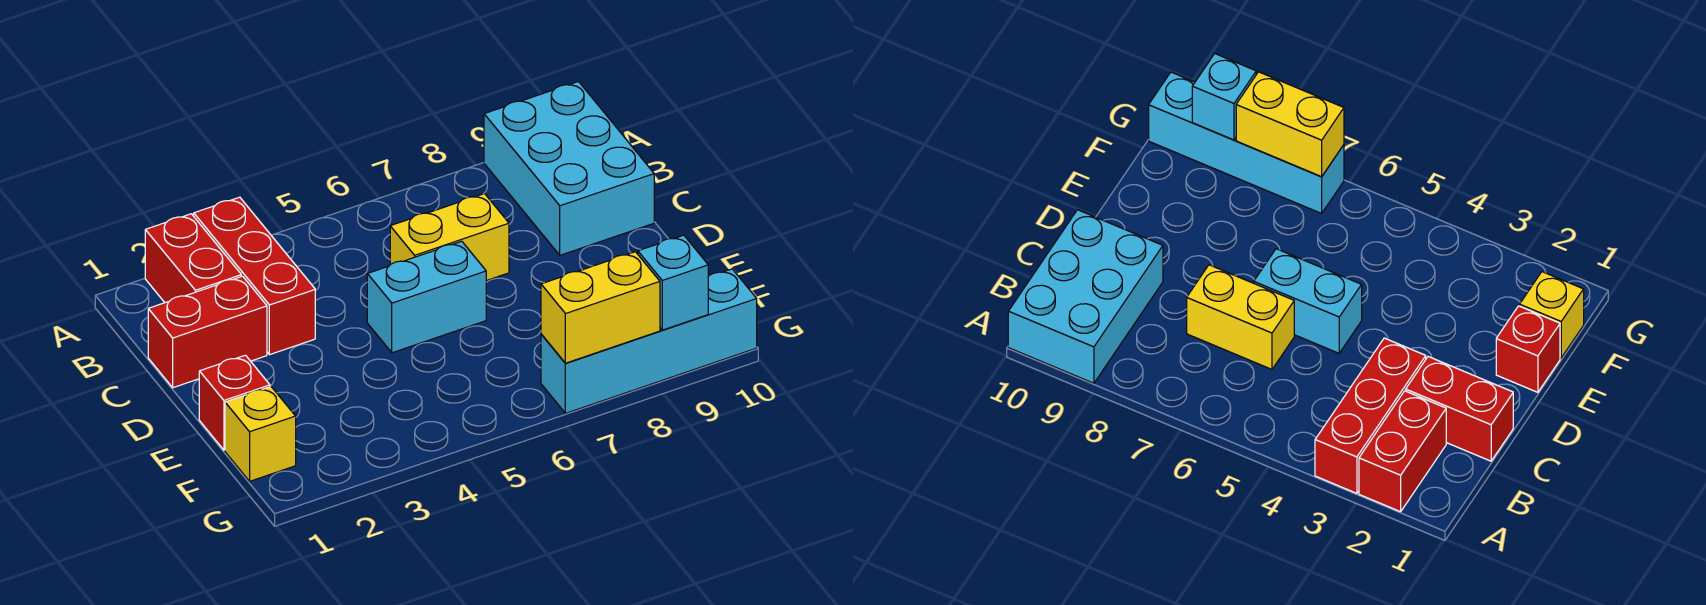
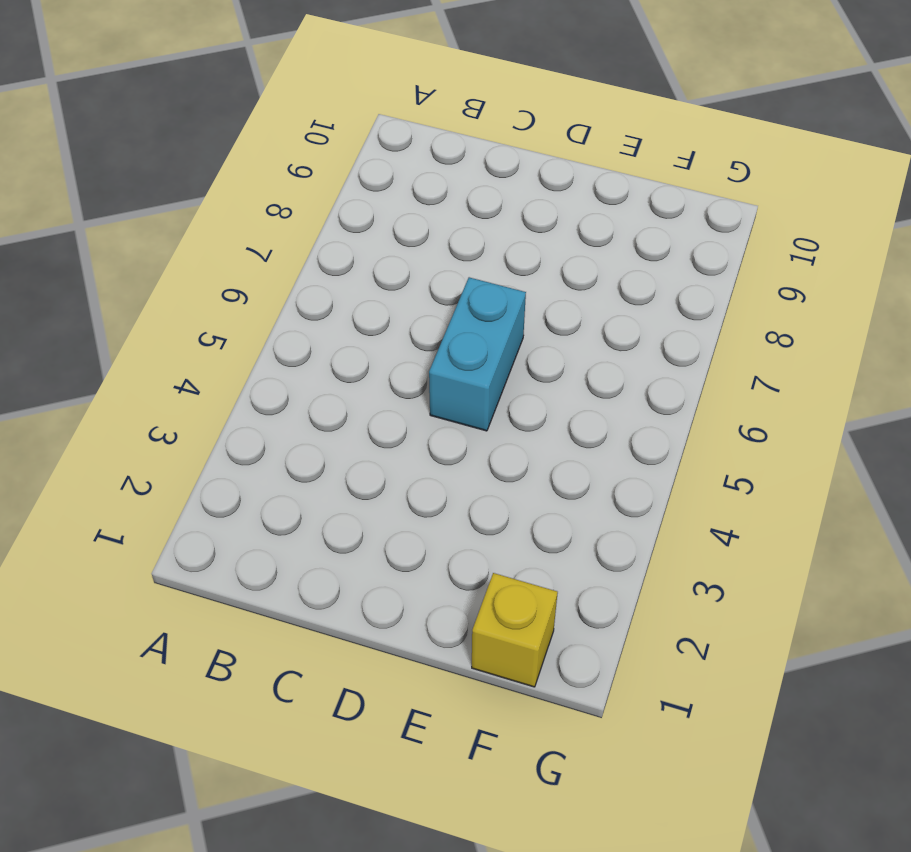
none -> red 1x2 brick [145,214,241,303]
none -> red 1x3 brick [194,197,315,355]

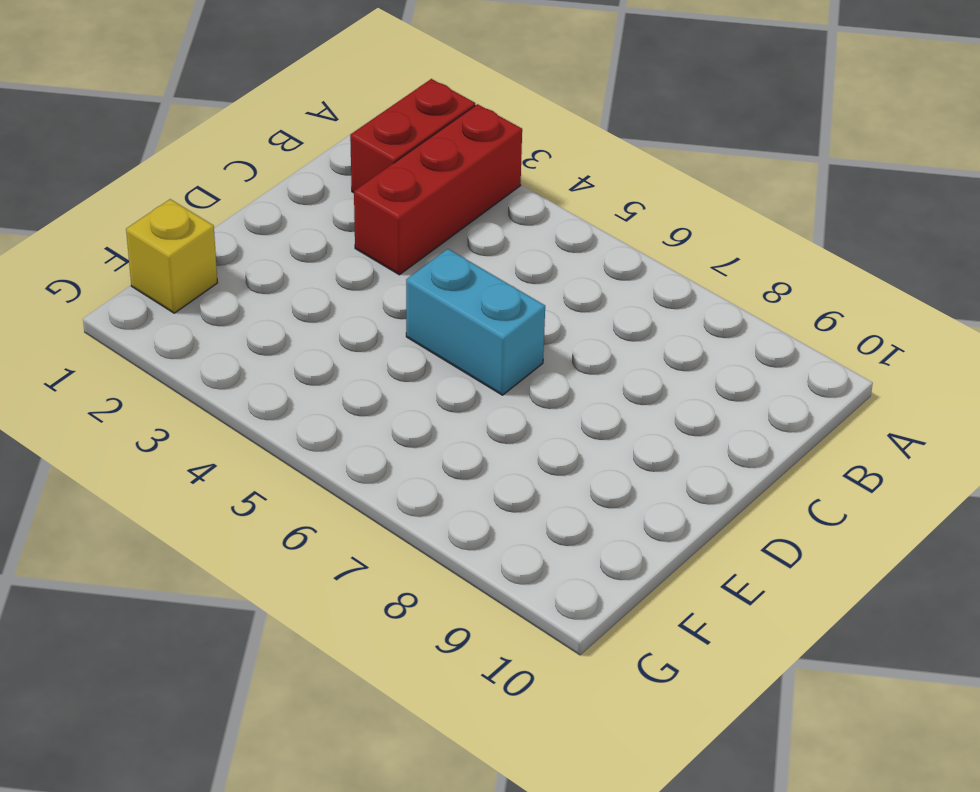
none -> cyan 2x3 brick [484,82,654,255]
none -> red 1x2 brick [148,276,267,388]

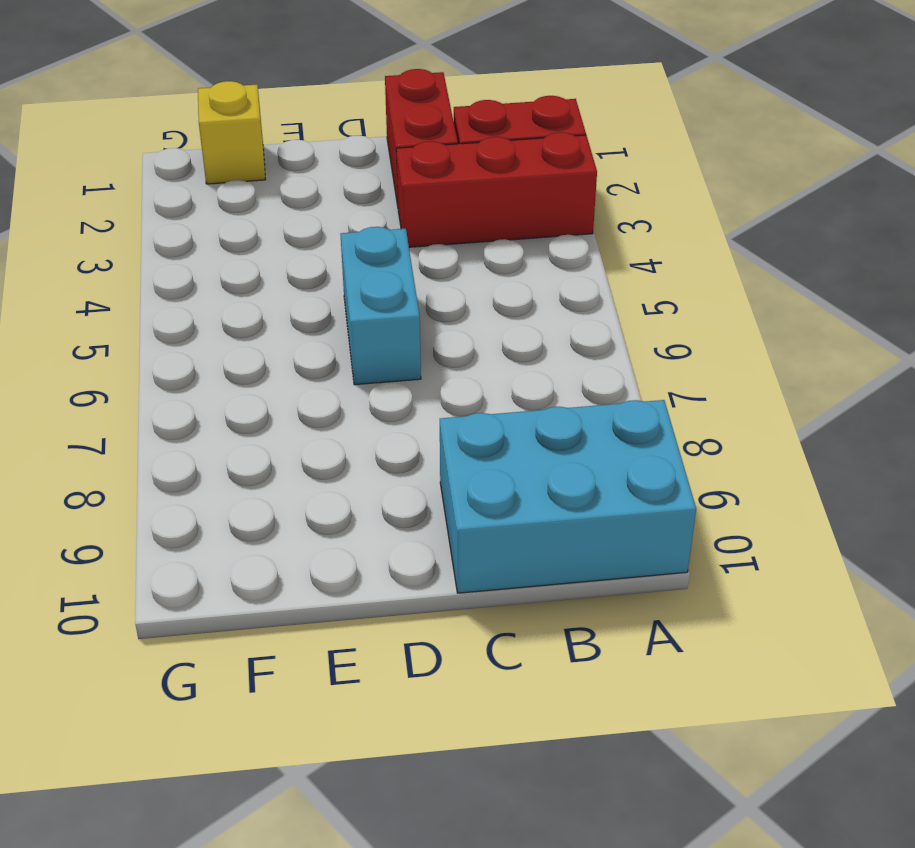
none -> yellow 1x2 brick [390,194,509,281]
none -> red 1x1 brick [199,355,270,450]

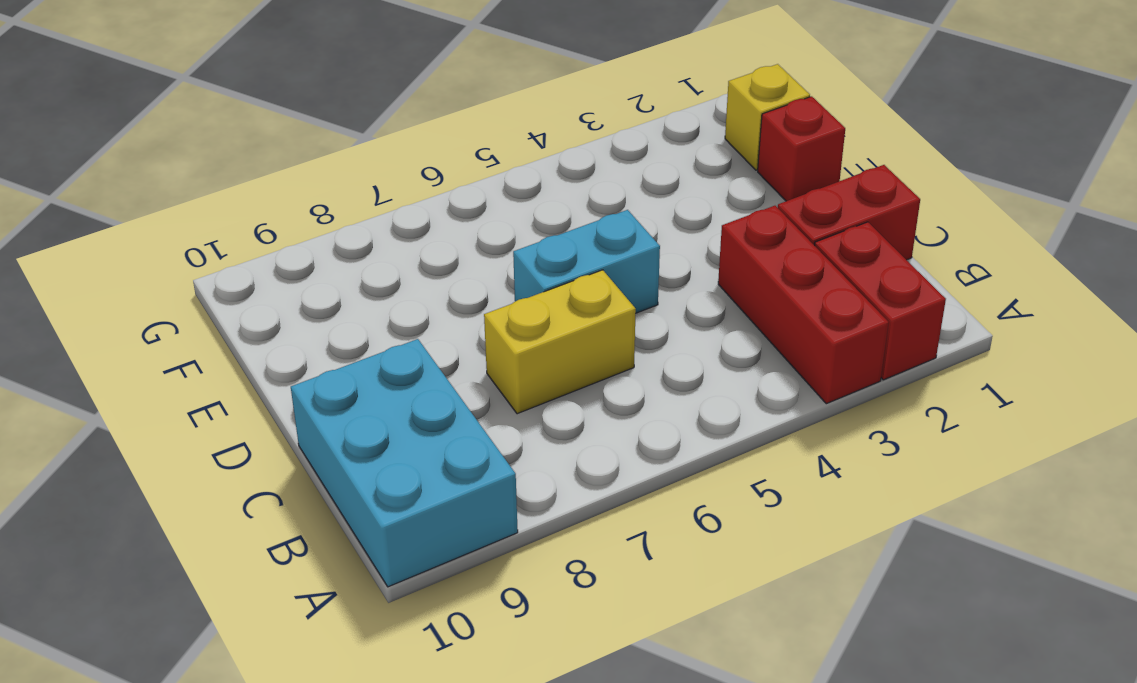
none -> cyan 1x4 brick [541,269,757,413]
none -> yellow 1x2 brick [541,252,660,363]

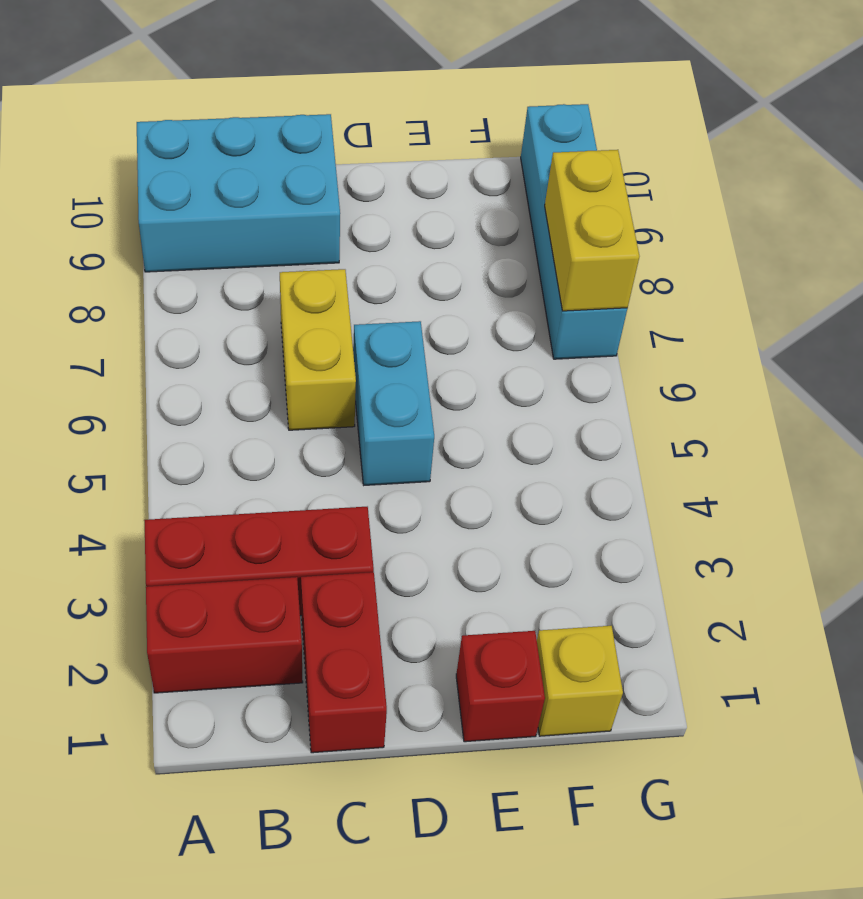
none -> cyan 1x1 brick [638,235,708,330]

